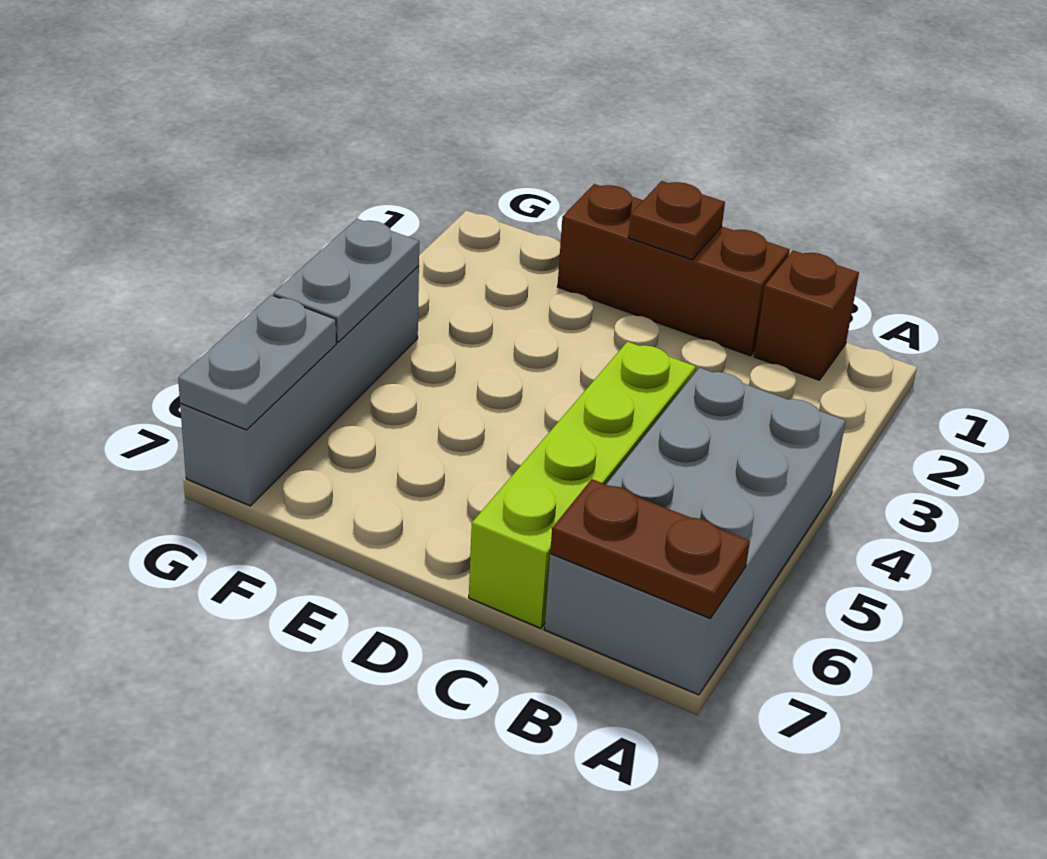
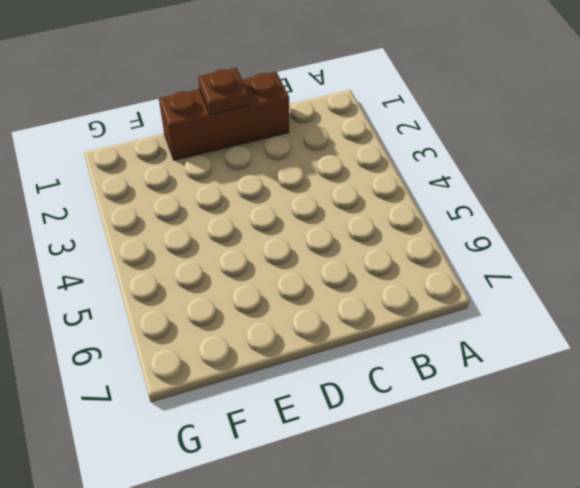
none -> grey 2x4 brick [544,368,846,695]
none -> brown 1x1 brick [754,250,859,380]

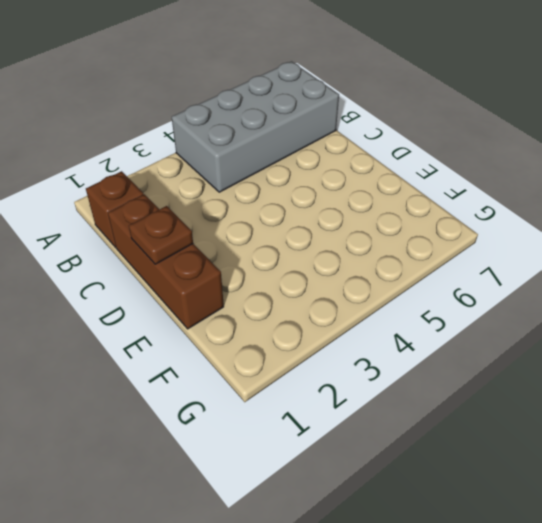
none -> lime 1x4 brick [469,342,696,628]
none -> grey 1x4 brick [180,266,419,506]

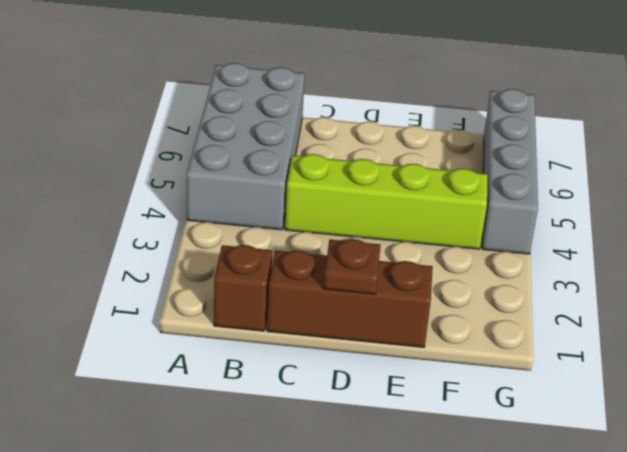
lime 1x4 brick [285,154,487,249] -> lime 1x4 brick turned to [469,342,696,628]
none -> brown 1x2 plate [550,479,750,618]
none -> grey 1x2 plate [273,219,419,342]

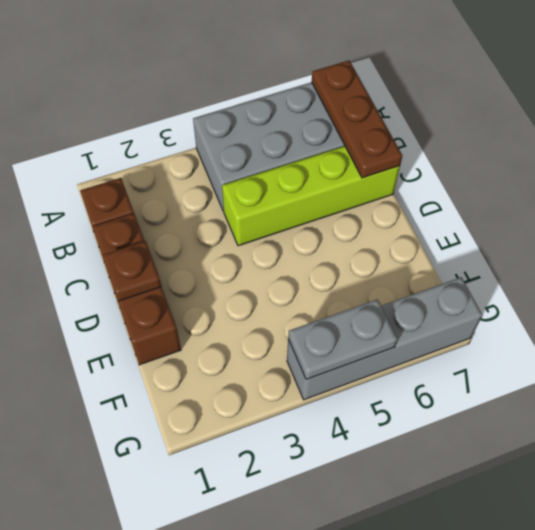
brown 1x3 plate [312,60,402,178] -> brown 1x2 plate [550,479,750,618]
none -> grey 1x2 plate [178,295,336,430]

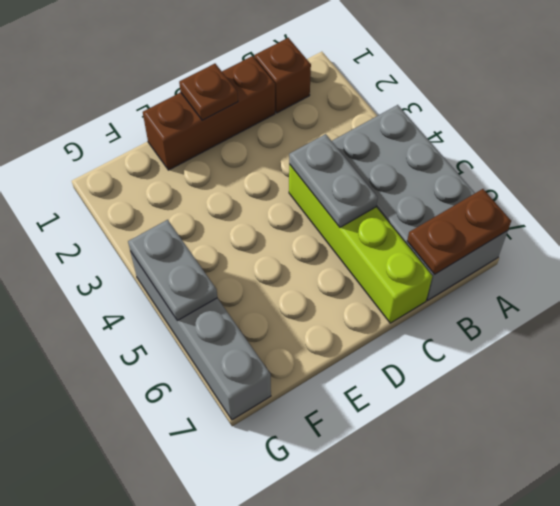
grey 1x2 plate [289,134,378,227] -> grey 1x2 plate moved to [178,295,336,430]

